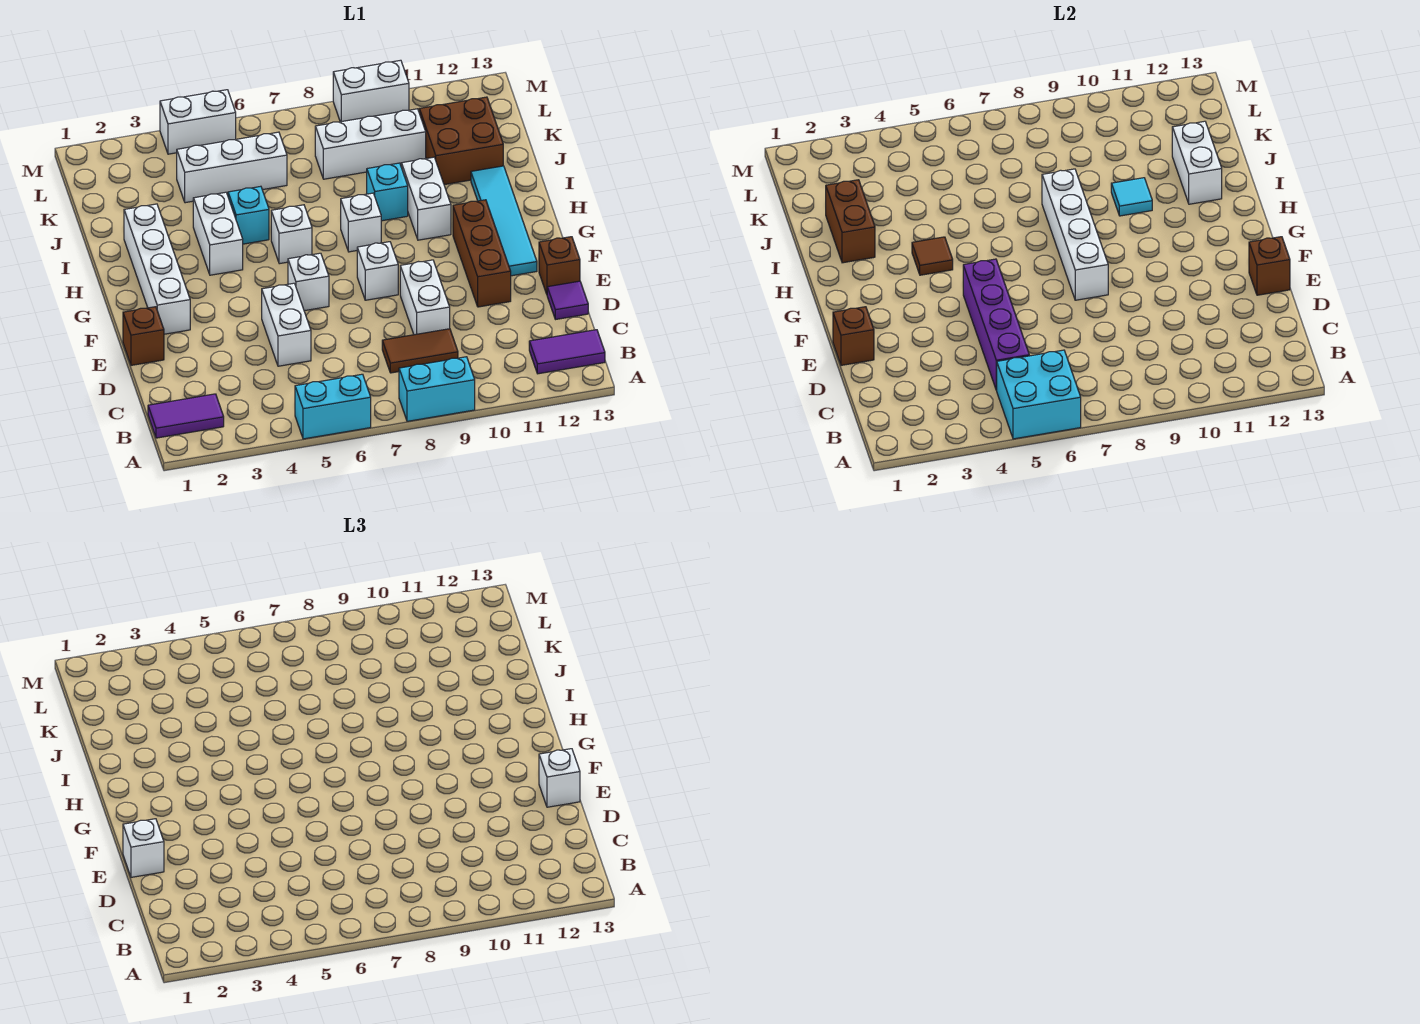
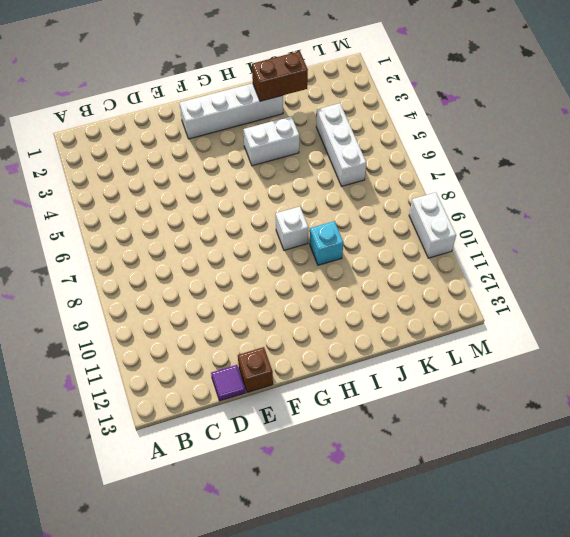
none -> cyan 1x2 brick [295,374,371,439]
none -> cyan 1x2 brick [399,357,475,421]
none -> purple 1x2 tile [148,394,224,438]
none -> purple 1x2 tile [529,330,605,374]

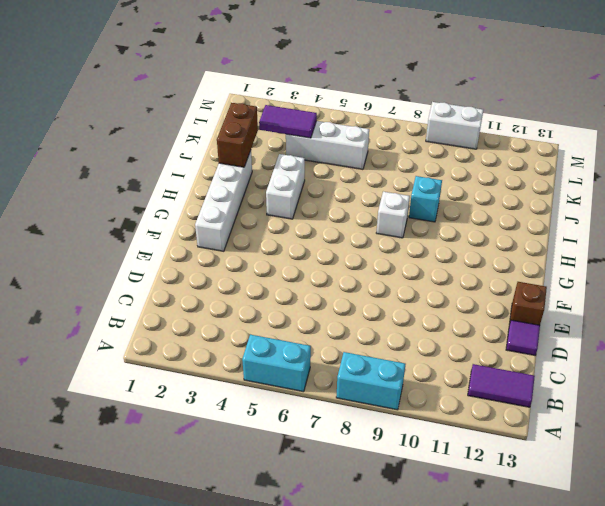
purple 1x2 tile [259,105,317,138] -> purple 1x2 tile moved to [148,394,224,438]
none -> brown 1x2 tile [382,329,458,373]
none -> white 1x2 brick [262,283,311,366]
none -> white 1x2 brick [400,260,450,335]
none -> brown 1x1 brick [123,307,164,365]

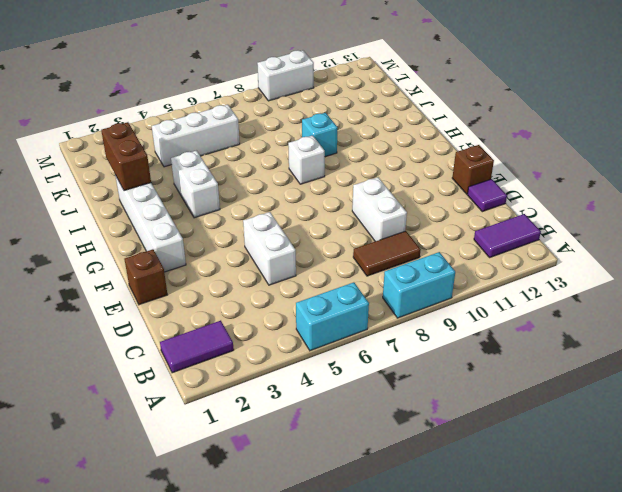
none -> brown 1x3 brick [453,200,511,307]
none -> white 1x1 brick [288,253,329,311]
none -> white 1x1 brick [357,242,398,300]
none -> cyan 1x4 tile [471,166,537,276]

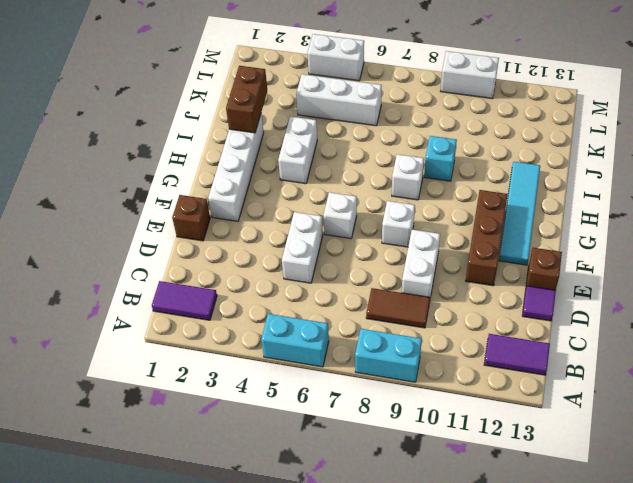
none -> white 1x1 brick [271,205,312,264]
none -> white 1x2 brick [401,157,451,240]
none -> cyan 1x1 brick [228,186,269,244]
none -> brown 2x2 brick [419,97,503,185]

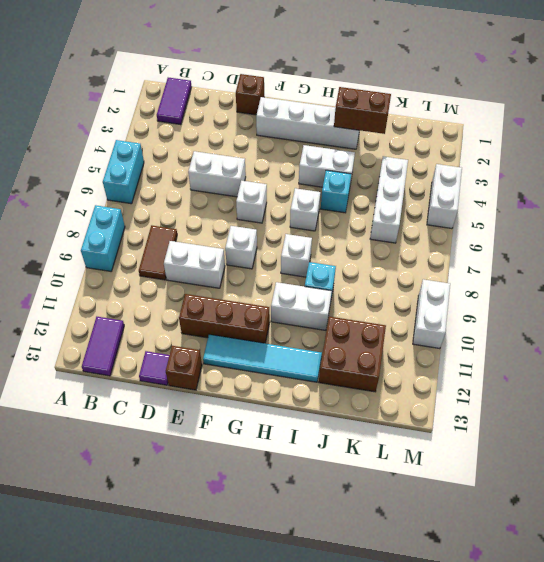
none -> white 1x3 brick [315,109,426,179]
none -> cyan 2x2 brick [997,350,1081,439]
none -> purple 1x4 brick [963,259,1029,390]
none -> brown 1x1 brick [833,307,874,365]

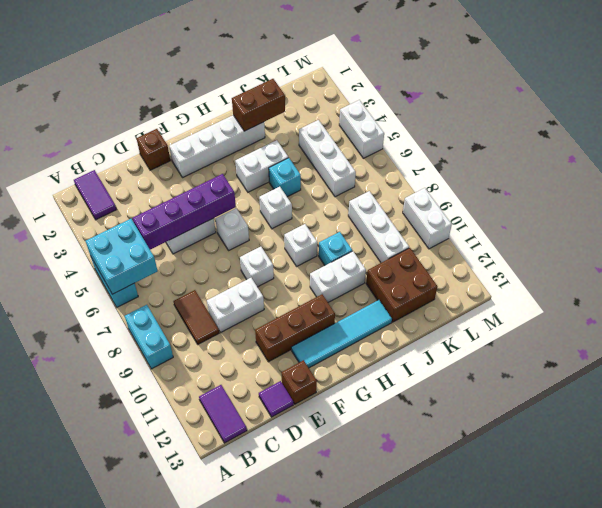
none -> brown 1x1 brick [833,307,874,365]
none -> brown 1x1 brick [1249,237,1290,295]
none -> white 1x4 brick [1042,169,1108,300]
none -> brown 1x1 tile [912,237,953,275]

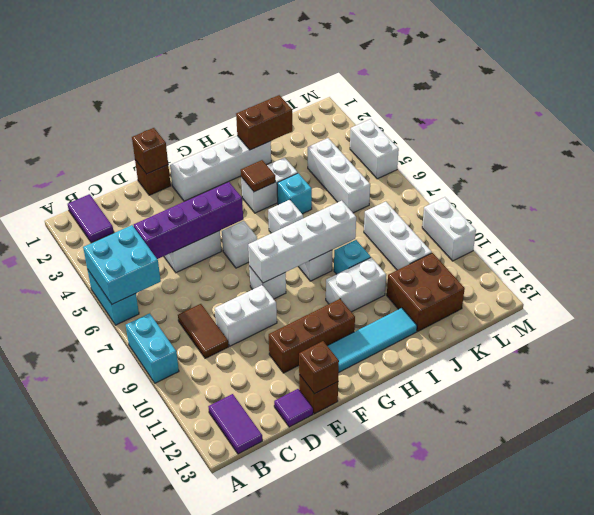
none -> cyan 1x1 tile [1111,178,1152,216]
none -> white 1x2 brick [1172,121,1222,204]
none -> white 1x1 brick [123,819,164,877]
none -> white 1x1 brick [539,749,580,807]

